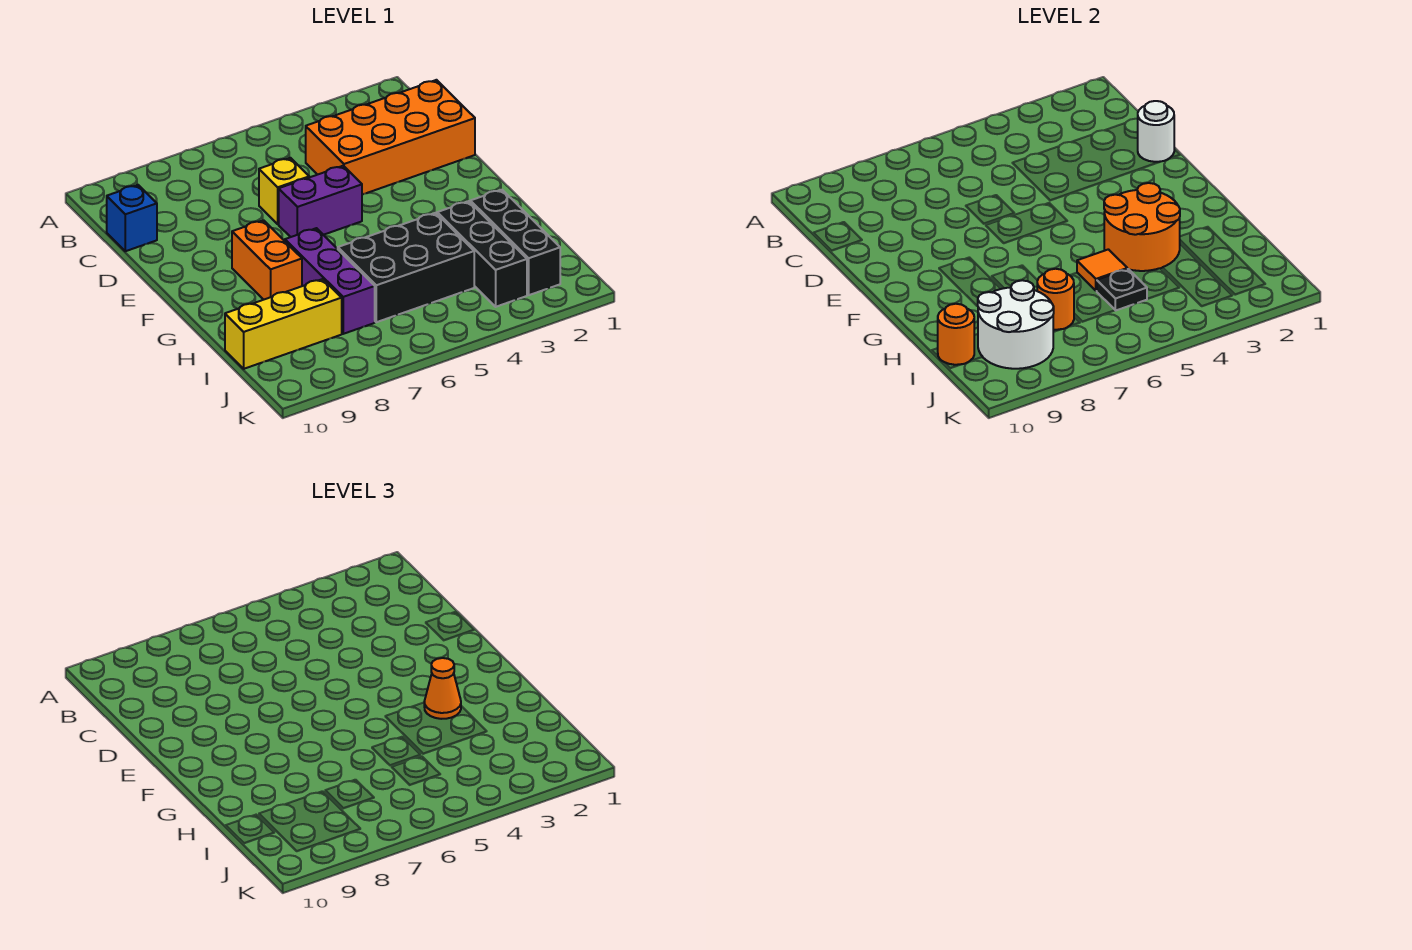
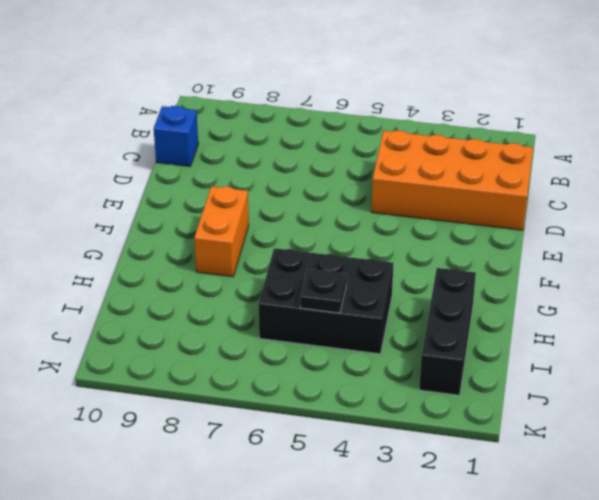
none -> yellow 1x1 brick [259,158,309,224]
none -> purple 1x2 brick [279,166,362,237]
none -> purple 1x3 brick [285,228,375,334]

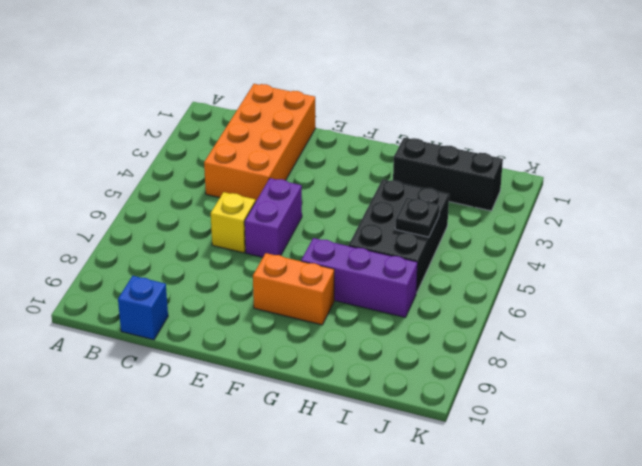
none -> black 1x3 brick [437,201,527,307]
none -> yellow 1x3 brick [225,279,342,369]
none -> white 1x1 round brick [1138,101,1174,162]

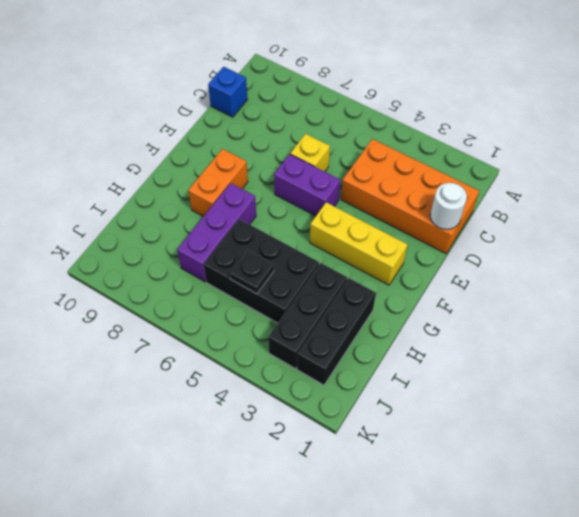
yellow 1x3 brick [310,202,408,285] -> yellow 1x3 brick moved to [225,279,342,369]
none -> orange 2x2 round brick [1104,183,1180,271]
none -> orange 1x1 tile [1077,249,1127,291]
none -> orange 1x1 round brick [1037,269,1074,330]

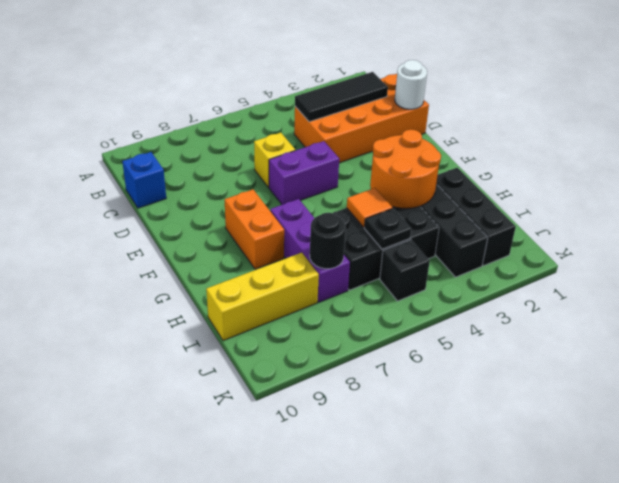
black 1x3 tile [295,72,388,122] -> none
black 1x1 round brick [310,213,346,269] -> orange 1x1 round brick [1037,269,1074,330]
black 1x1 brick [380,240,430,301] -> none
none -> white 2x2 round brick [977,280,1054,369]
none -> orange 1x1 round brick [938,304,974,365]
none -> orange 1x1 cone [424,658,461,719]

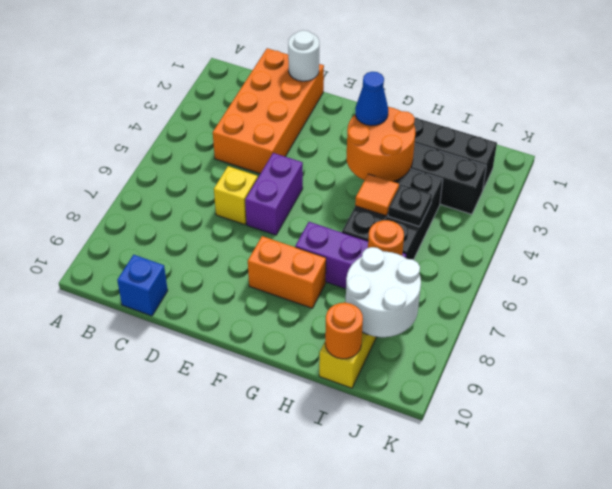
blue 1x1 cone [355,72,388,126] -> orange 1x1 cone [424,658,461,719]

